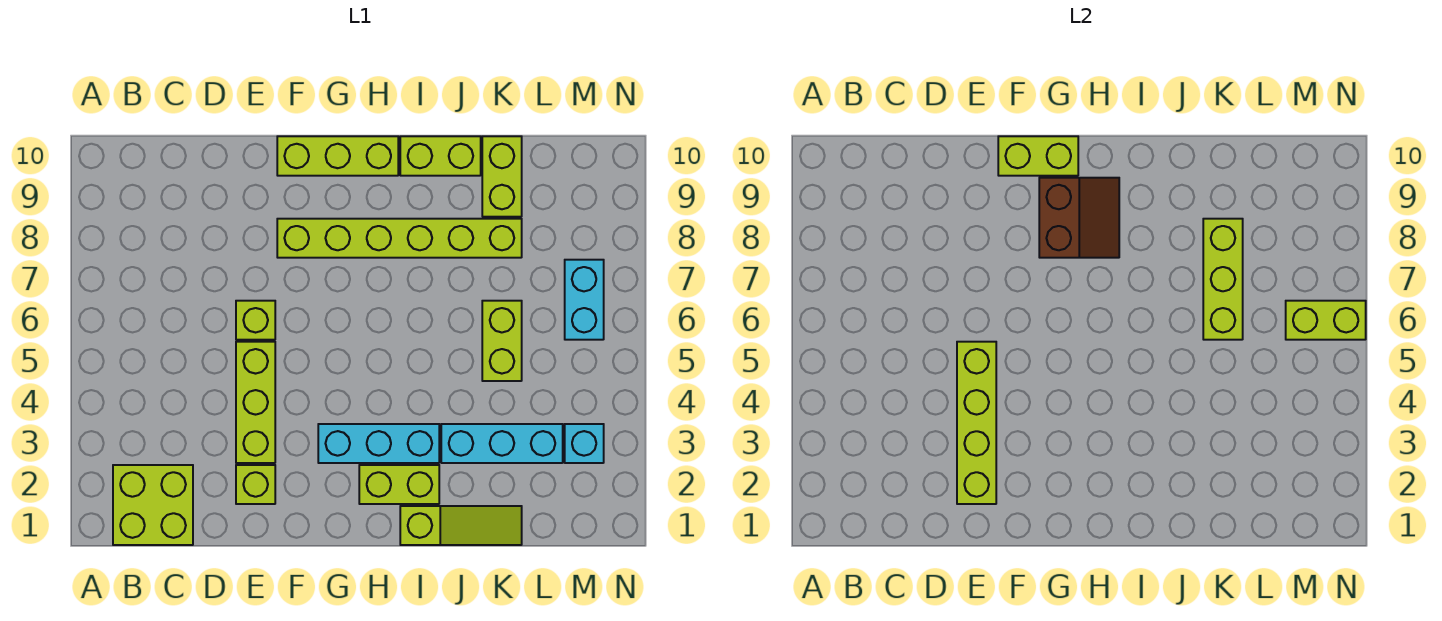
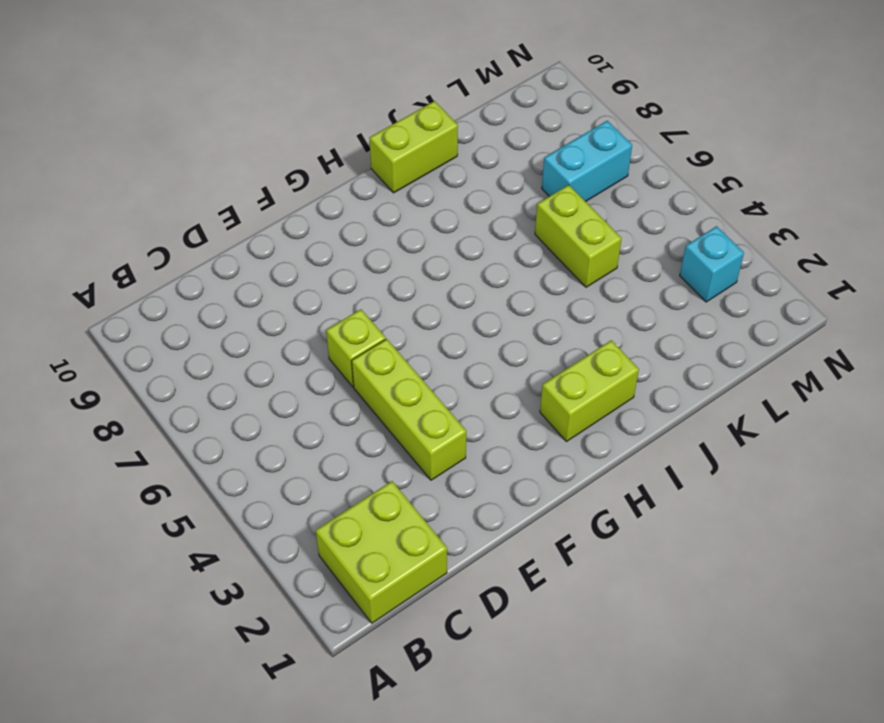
cyan 1x2 brick [542,121,632,202] -> cyan 1x2 brick turned to [565,260,604,340]
none -> lime 1x1 brick [236,465,275,504]
none -> lime 1x6 brick [277,219,522,258]
none -> lime 1x3 brick [277,136,398,176]

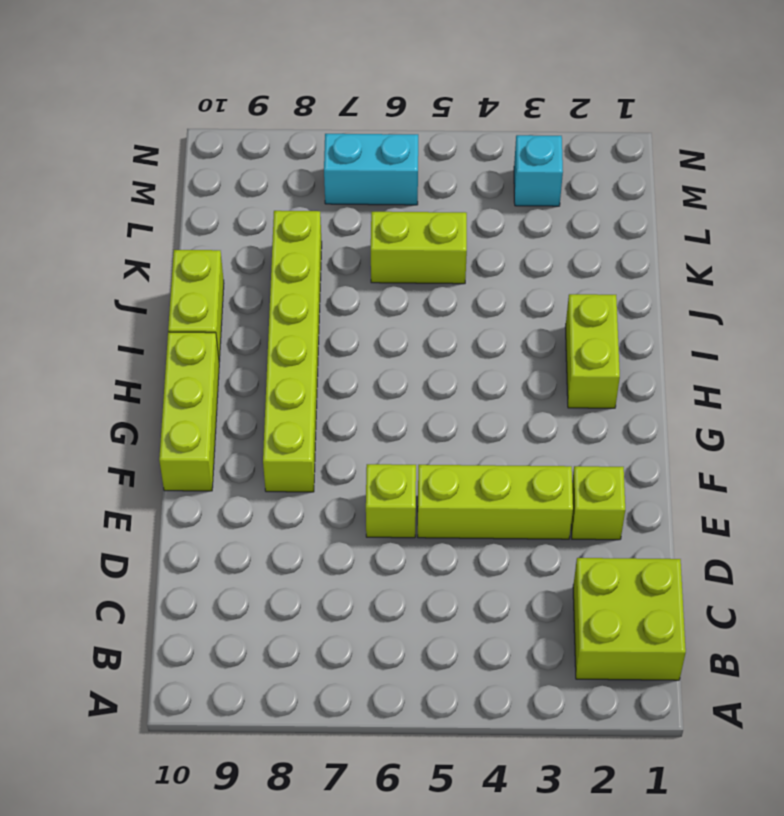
none -> cyan 1x3 brick [318,424,439,463]
none -> lime 1x3 slope [400,506,522,545]
none -> cyan 1x3 brick [441,424,563,463]

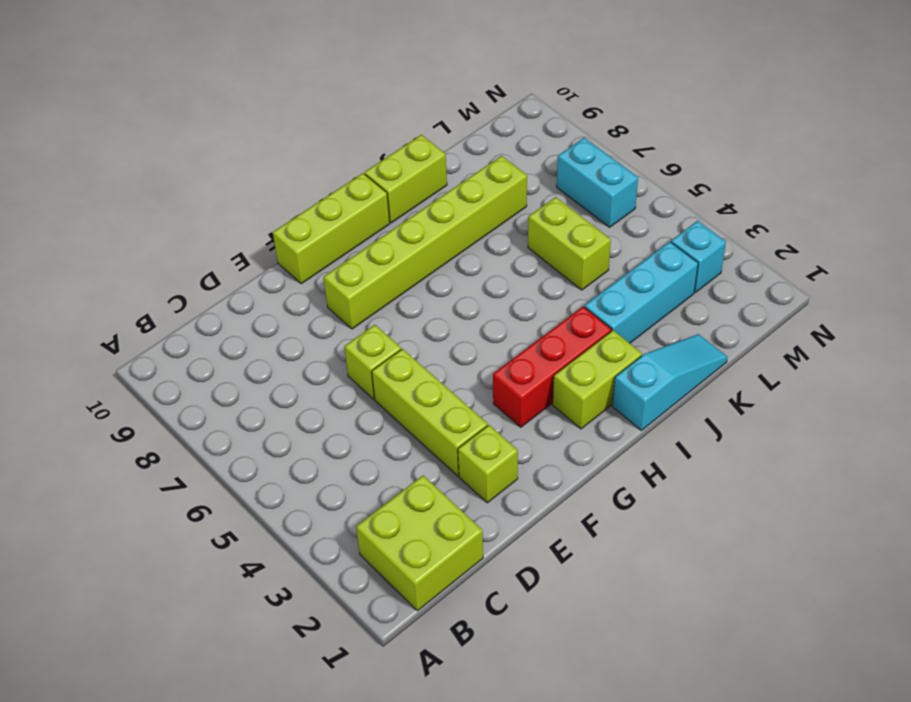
red 1x3 brick [493,306,612,427] -> cyan 1x3 brick [318,424,439,463]
cyan 1x3 slope [612,334,727,430] -> lime 1x3 slope [400,506,522,545]
none -> lime 1x2 brick [482,136,522,217]
none -> lime 1x4 brick [957,342,996,504]
none -> lime 1x2 brick [998,136,1078,176]

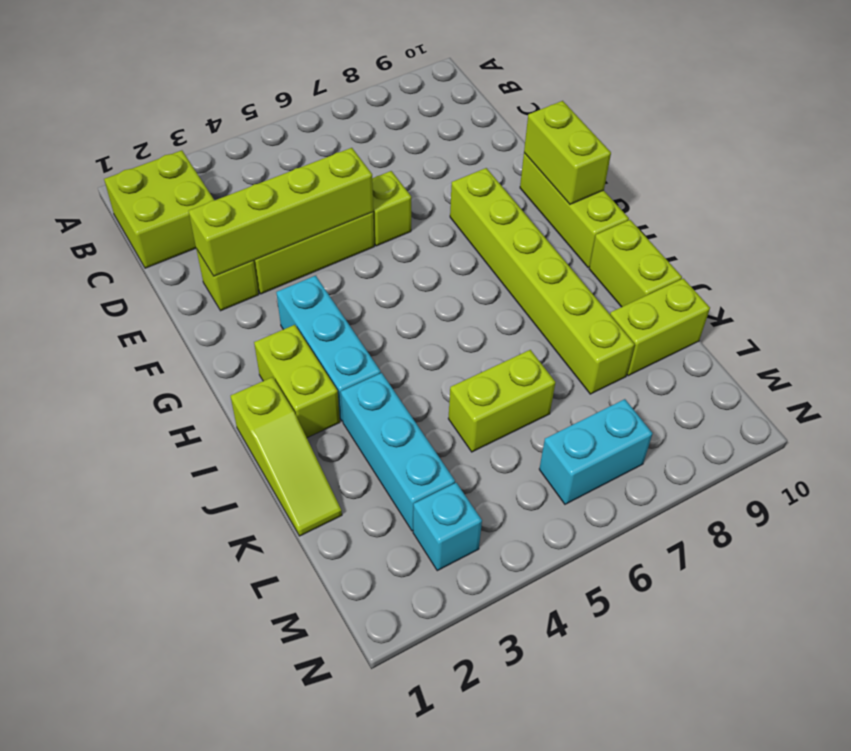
none -> brown 2x2 slope [1039,178,1119,258]
none -> lime 1x3 brick [1203,219,1243,340]
none -> lime 1x2 brick [1286,301,1366,340]

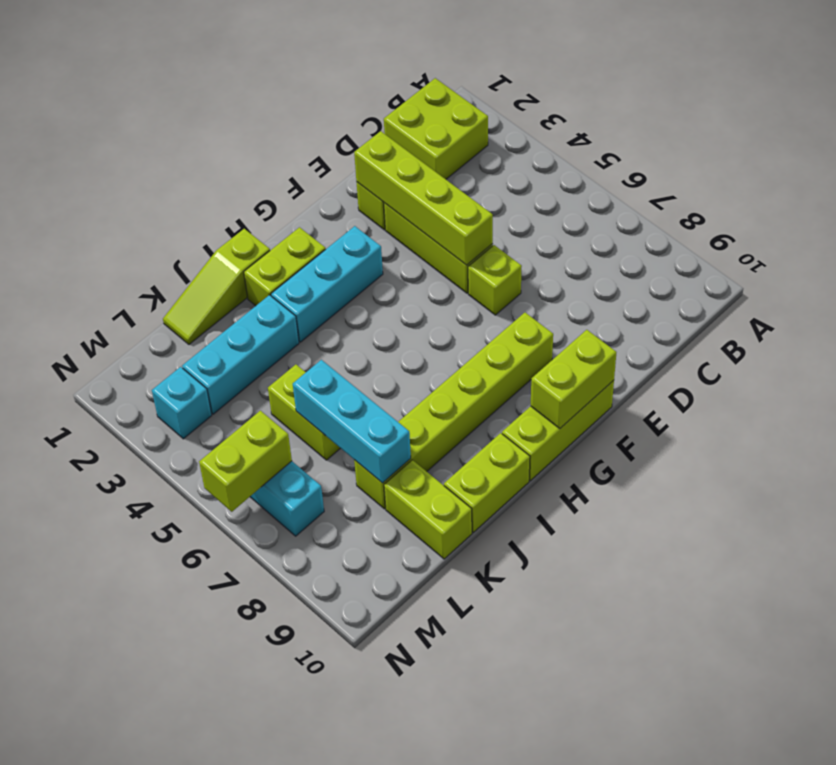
cyan 1x3 brick [293,360,411,483] -> lime 1x3 brick [1203,219,1243,340]
none -> brown 2x2 slope [1039,178,1119,258]

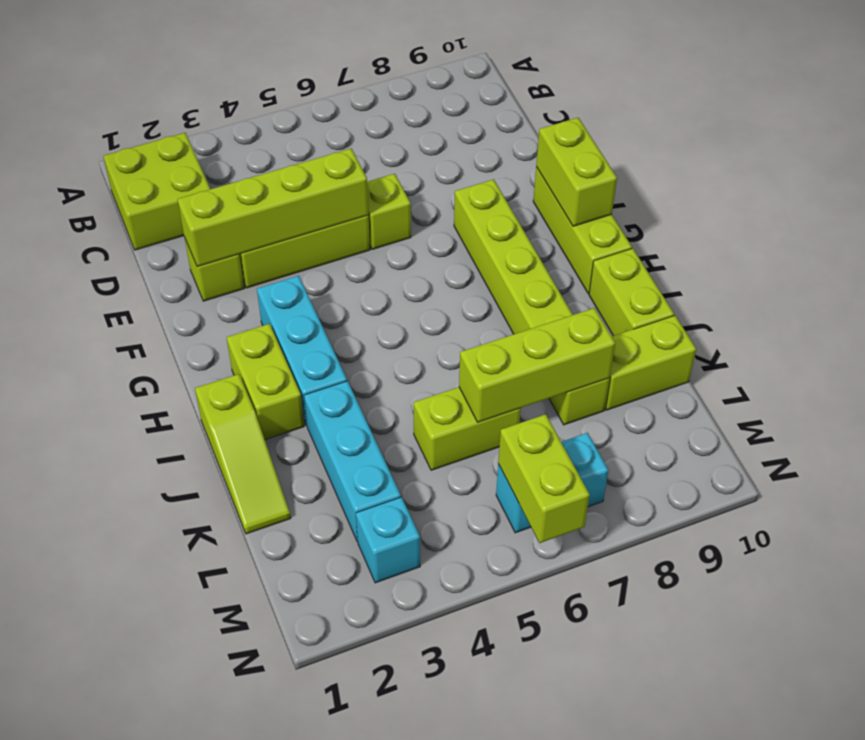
none -> brown 2x2 slope [1039,178,1119,258]

